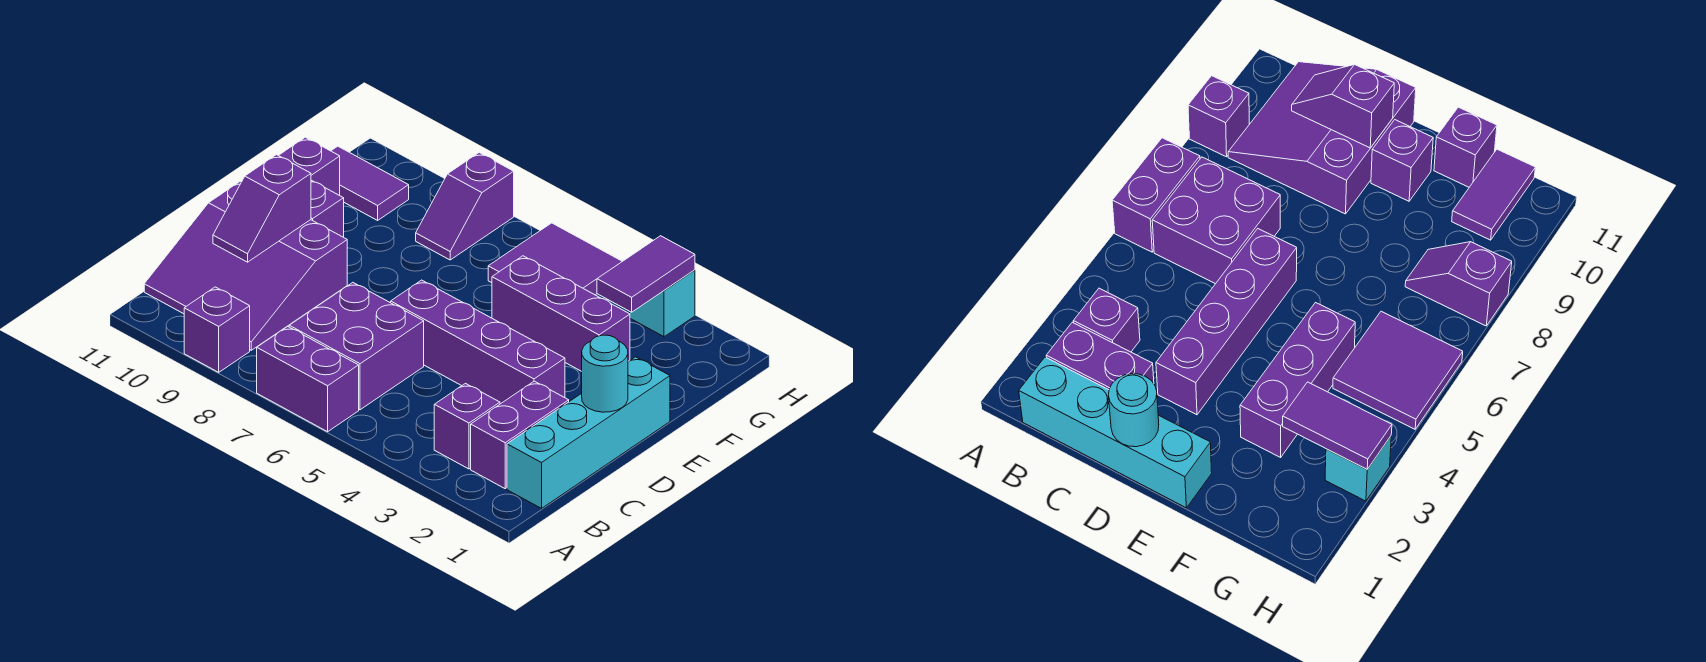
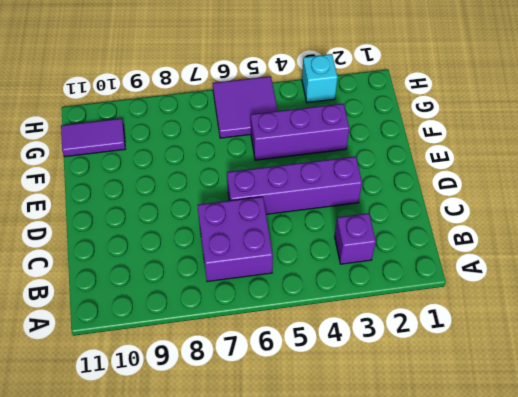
none -> purple 1x2 brick [257,327,359,432]
none -> purple 1x1 brick [184,287,250,372]
none -> cyan 1x4 brick [507,357,670,508]

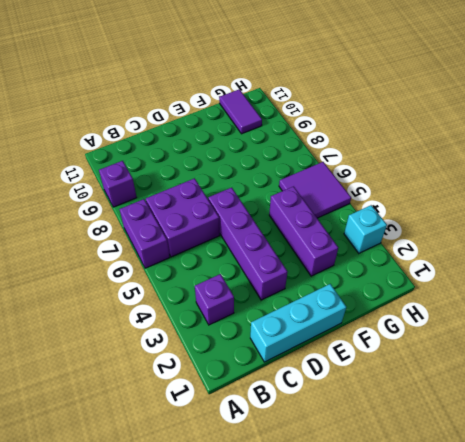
cyan 1x3 brick [250,284,346,362] -> cyan 1x4 brick [507,357,670,508]
none -> purple 1x2 brick [471,381,569,489]
none -> purple 3x3 slope [144,181,347,350]
none -> purple 1x1 brick [311,180,344,237]

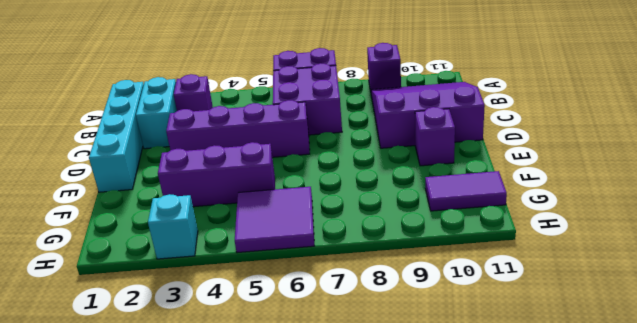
cyan 1x2 brick [136,77,177,149] -> purple 1x2 brick [471,381,569,489]
none -> purple 1x1 brick [279,137,340,195]
none -> purple 1x2 slope [416,153,514,260]
none -> purple 1x2 slope [213,155,311,262]

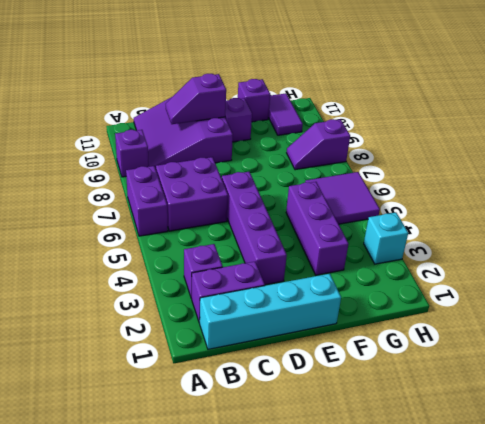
none -> cyan 1x1 round brick [582,335,628,412]
none -> purple 1x2 tile [597,236,695,312]

